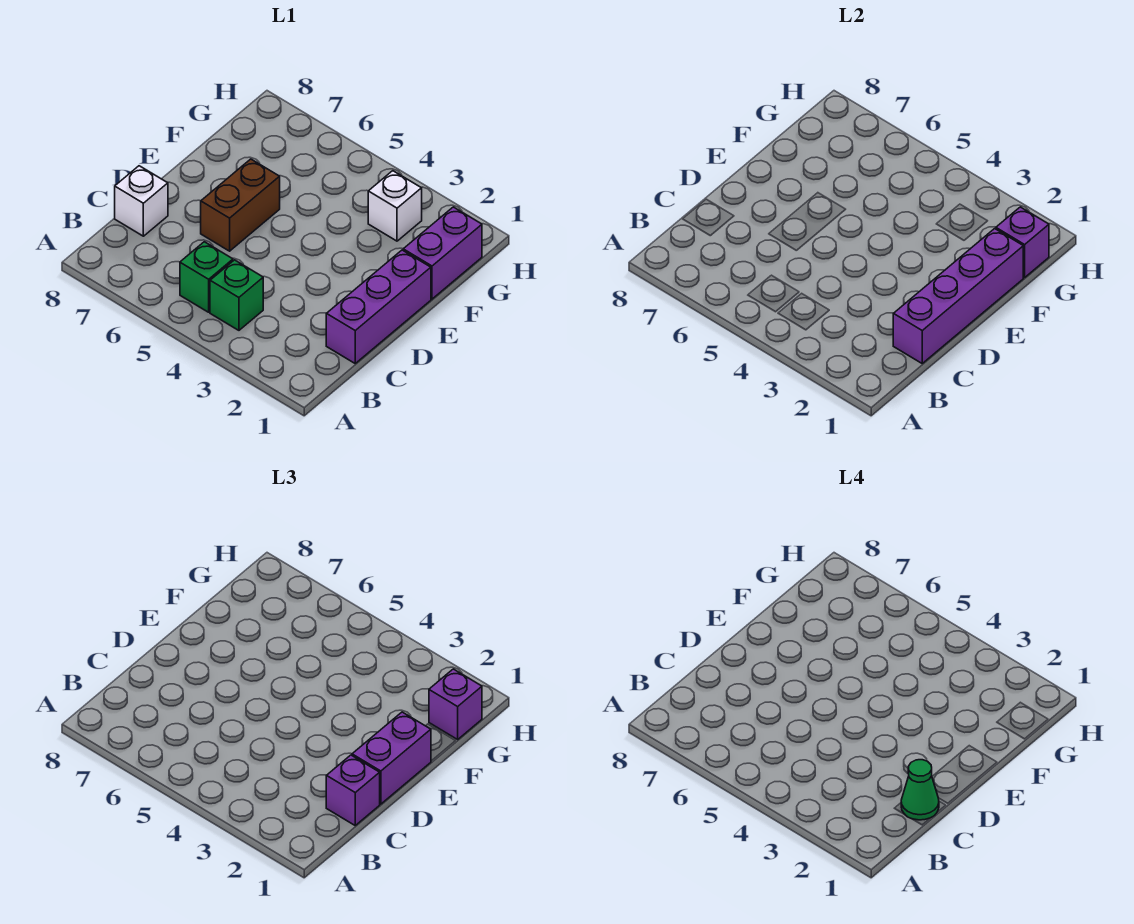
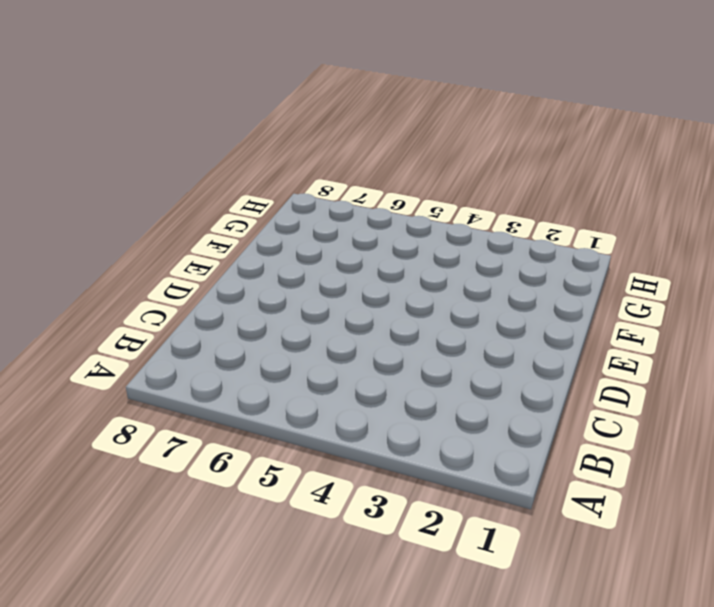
none -> green 1x1 brick [210,260,263,330]
none -> green 1x1 brick [180,242,233,312]
none -> purple 1x3 brick [326,250,431,363]

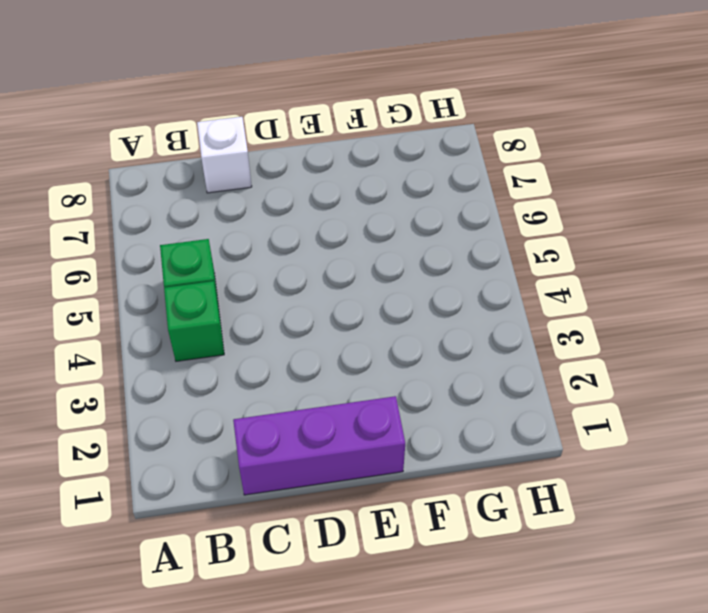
none -> brown 1x2 brick [201,159,280,251]
none -> purple 1x2 brick [403,207,482,299]
none -> white 1x1 brick [368,171,422,241]

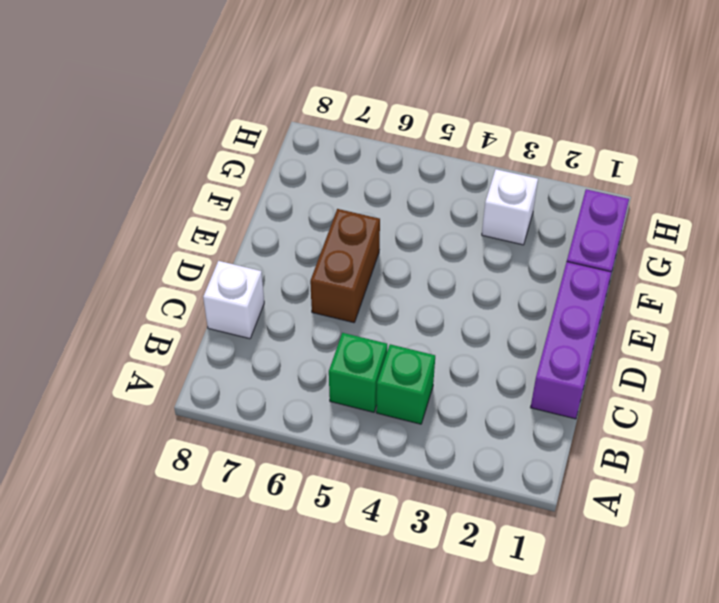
none -> purple 1x4 brick [893,229,1023,363]
none -> purple 1x1 brick [996,207,1049,278]
none -> purple 1x1 brick [326,755,380,825]

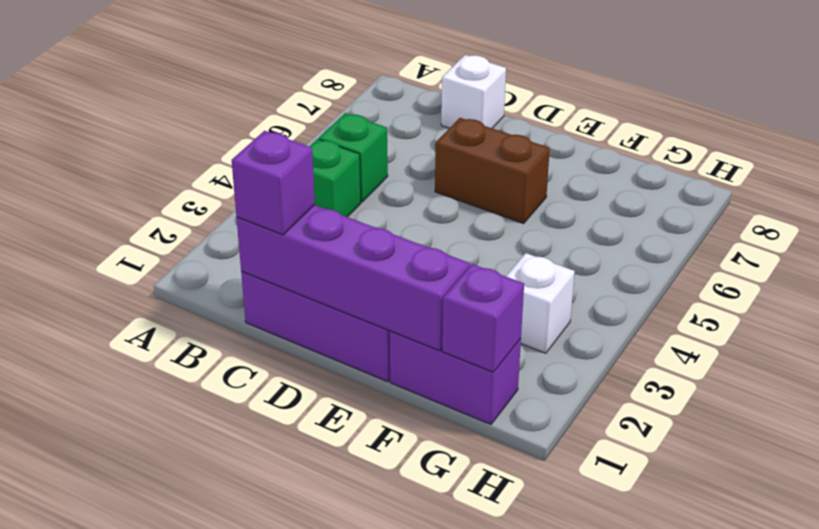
none -> purple 1x2 brick [352,712,431,804]
none -> purple 1x1 brick [429,669,482,739]
none -> green 1x1 cone [901,760,939,820]

